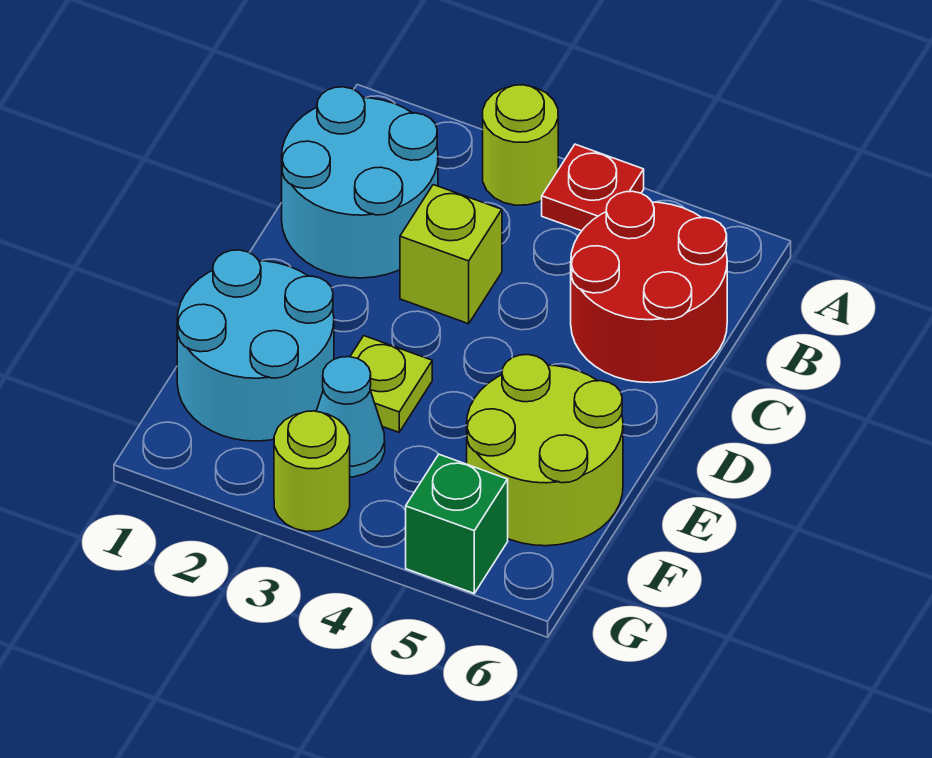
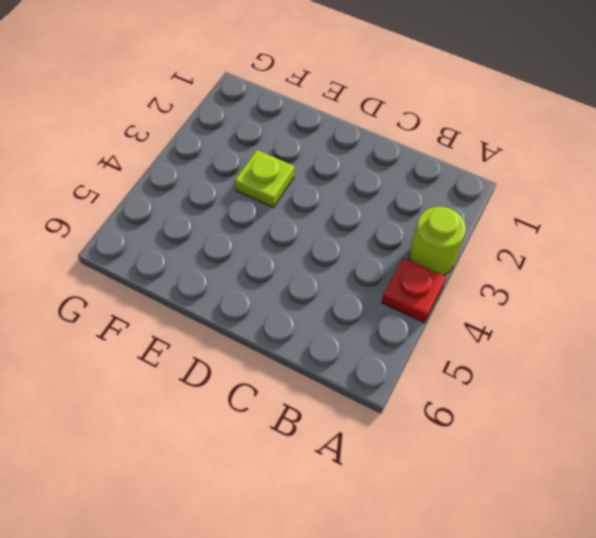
none -> cyan 2x2 round brick [282,87,438,278]
none -> red 2x2 round brick [571,191,727,383]

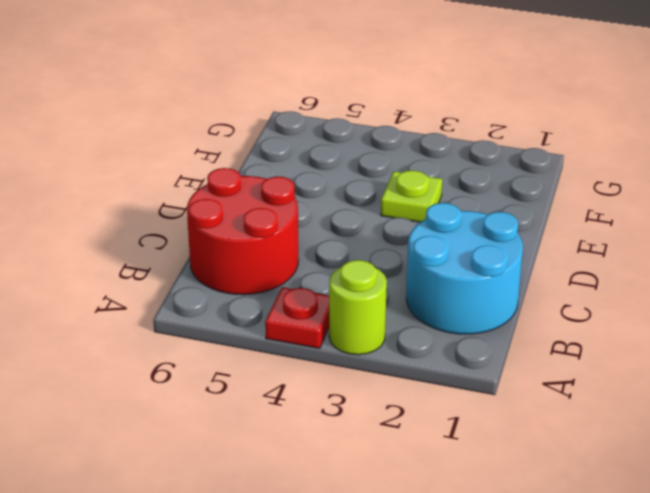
none -> lime 1x1 brick [400,185,502,324]
none -> cyan 2x2 round brick [177,250,334,441]

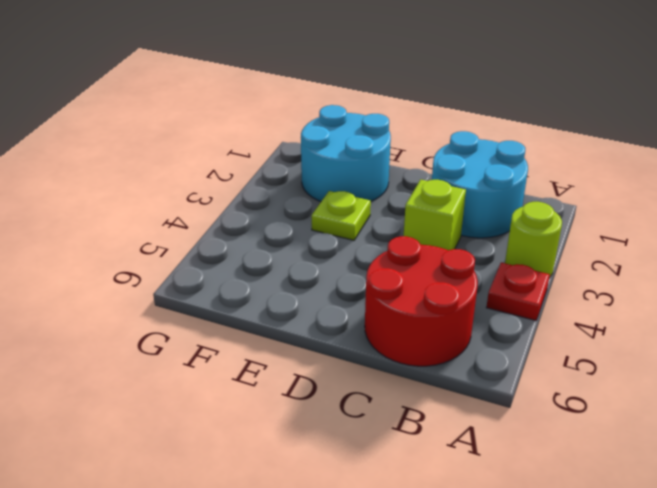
none -> lime 2x2 round brick [467,355,623,546]
none -> cyan 1x1 cone [317,357,385,477]

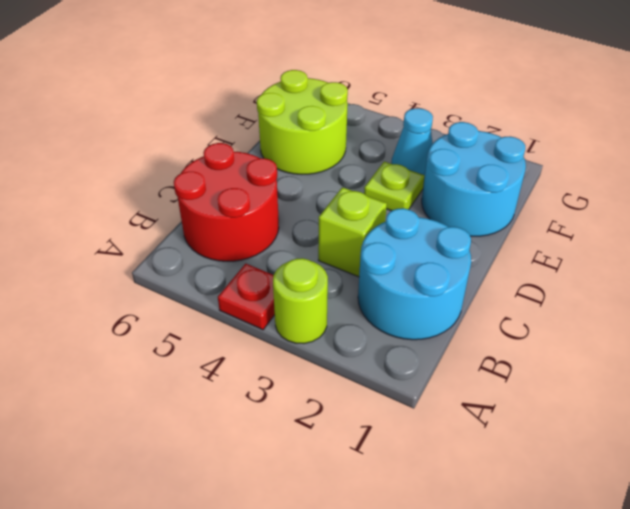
none -> lime 1x1 round brick [274,411,350,532]
none -> green 1x1 brick [406,454,508,593]

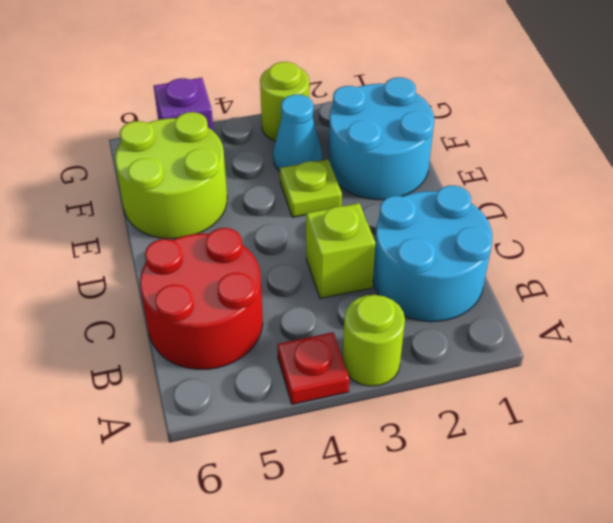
purple 1x1 brick [154,78,214,132] -> green 1x1 brick [406,454,508,593]

